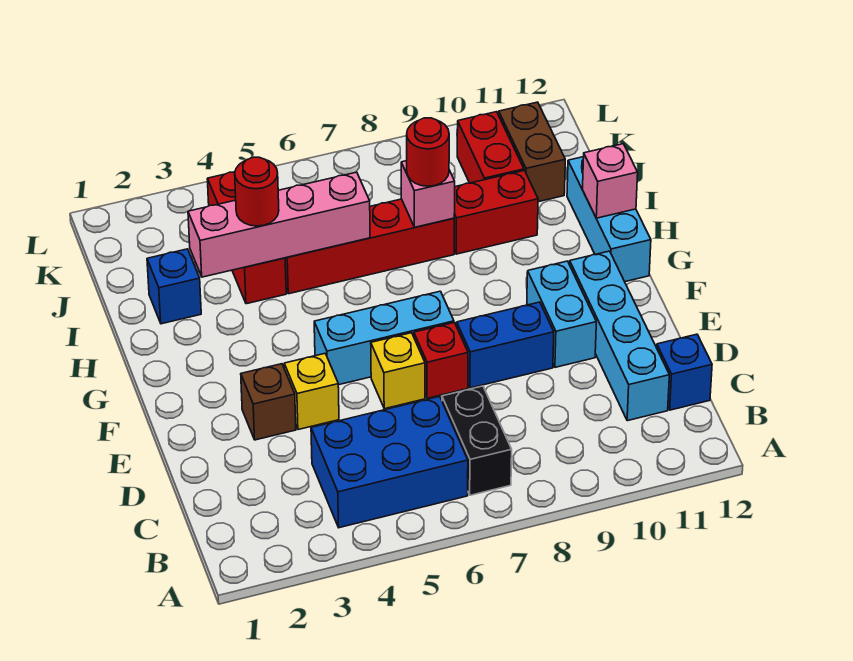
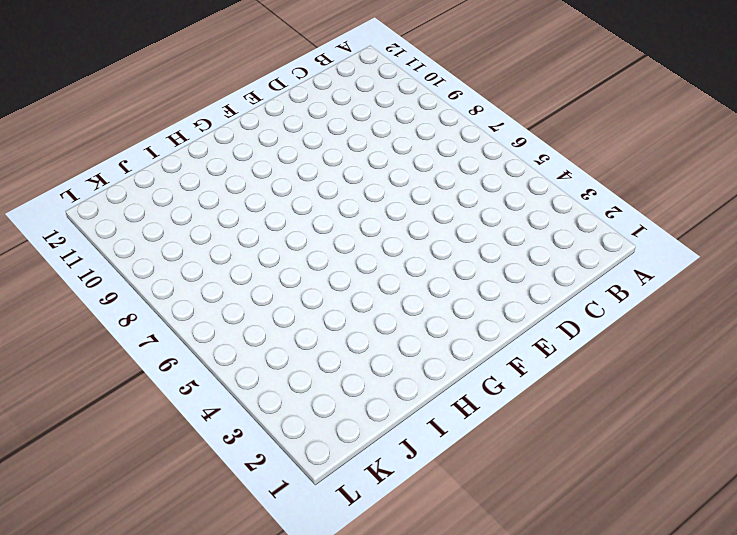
none -> blue 2x3 brick [311,397,468,528]
none -> black 1x2 brick [442,386,512,495]
none -> cyan 1x4 brick [570,251,669,421]

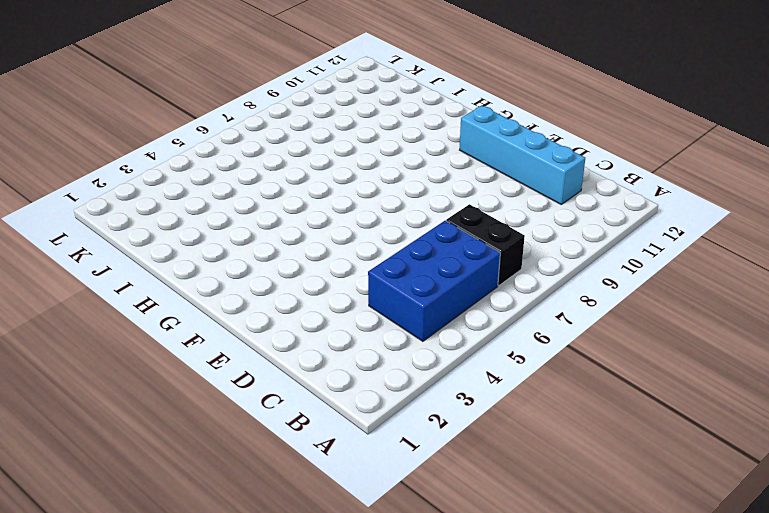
none -> blue 1x1 brick [656,334,712,410]
none -> brown 1x1 brick [241,364,296,440]
none -> yellow 1x1 brick [284,354,339,430]

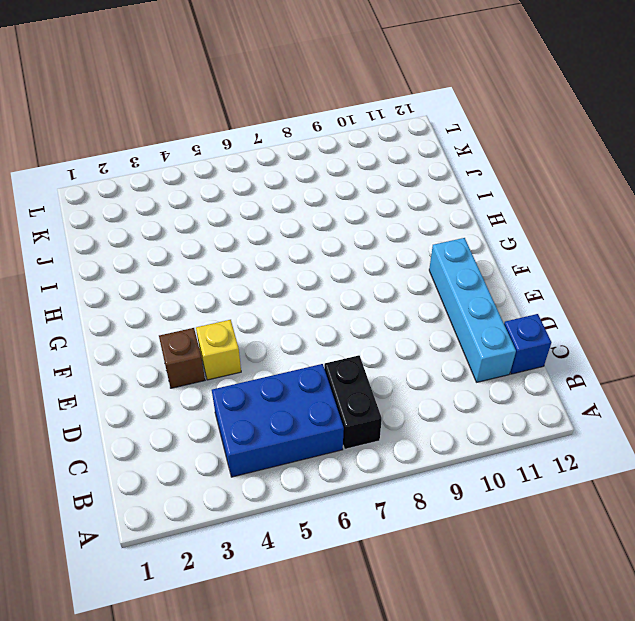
none -> yellow 1x1 brick [371,333,425,409]
none -> red 1x1 brick [414,323,468,398]
none -> blue 1x2 brick [457,302,554,388]

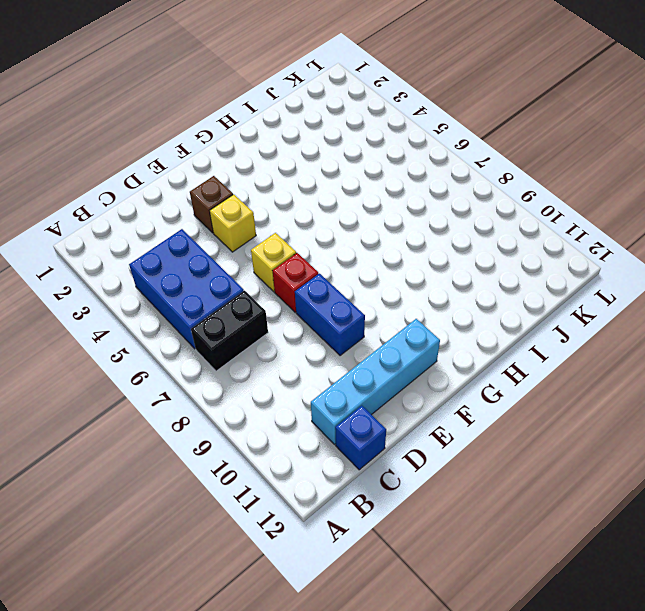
none -> cyan 1x2 brick [527,261,596,367]
none -> cyan 1x3 brick [314,291,454,385]
none -> cyan 1x3 brick [567,157,651,282]

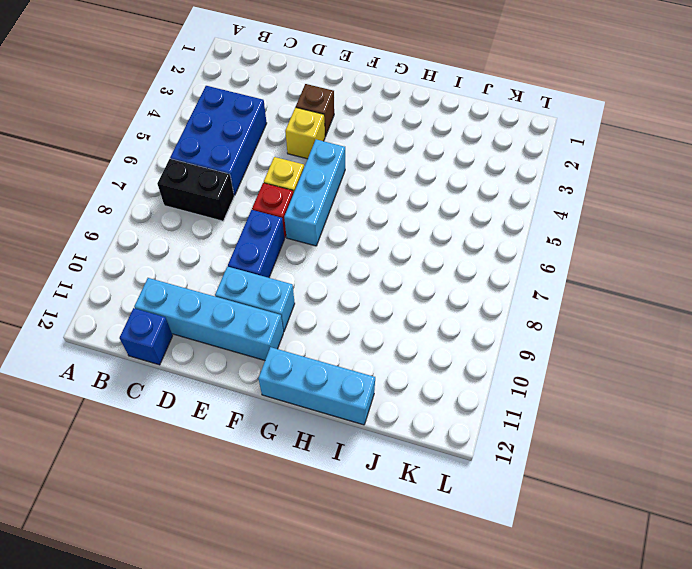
none -> blue 1x1 brick [147,249,201,324]
none -> red 1x3 brick [207,172,286,304]
none -> red 1x4 brick [285,199,454,294]

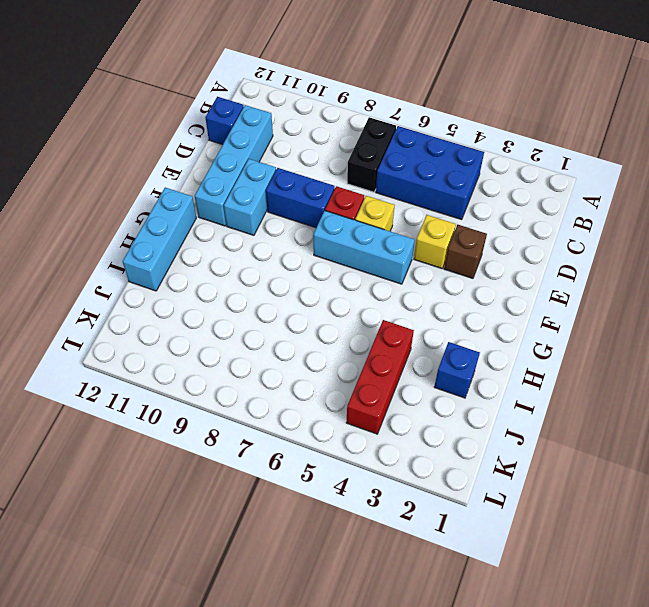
none -> red 1x4 brick [285,199,454,294]
none -> red 1x2 brick [454,171,538,254]
none -> red 1x2 brick [457,112,524,183]

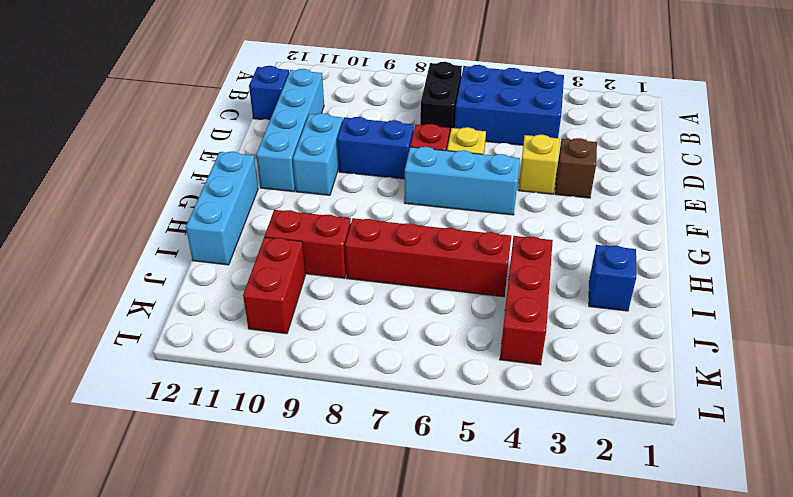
none -> brown 1x2 brick [499,102,565,202]
none -> pink 1x1 brick [583,144,638,218]
none -> pink 1x4 brick [188,172,370,277]

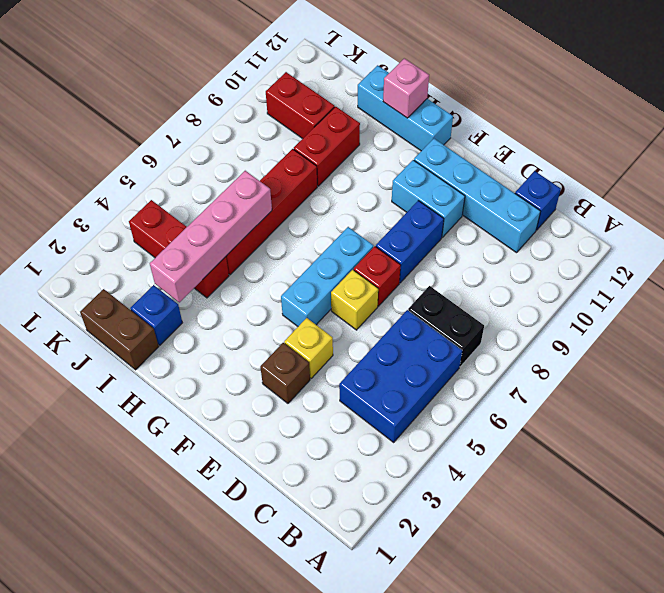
brown 1x2 brick [80,289,159,370] -> brown 1x2 brick moved to [499,102,565,202]
none -> pink 1x1 brick [401,161,455,227]
none -> red 1x1 round brick [235,157,279,226]
none -> red 1x1 round brick [407,118,449,186]

